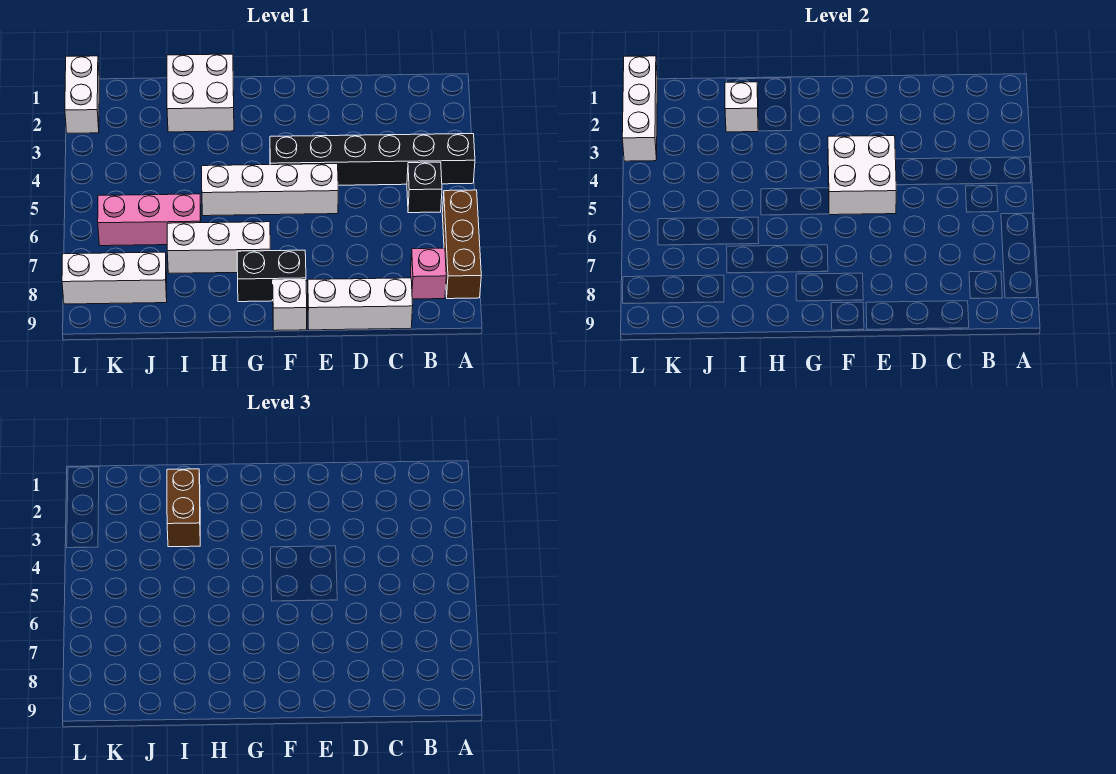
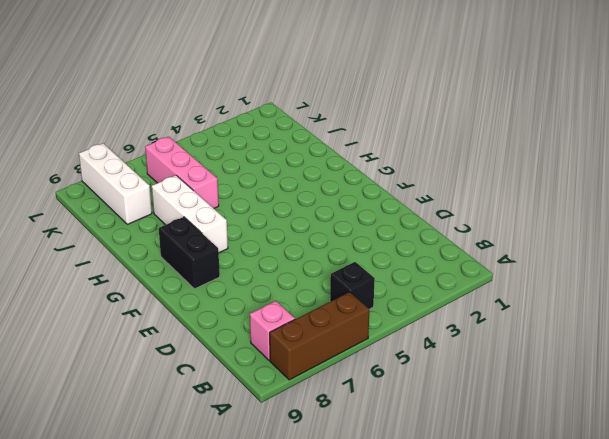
none -> black 1x6 brick [270,134,475,185]
none -> white 1x3 brick [308,278,413,330]
none -> white 1x4 brick [202,164,338,216]

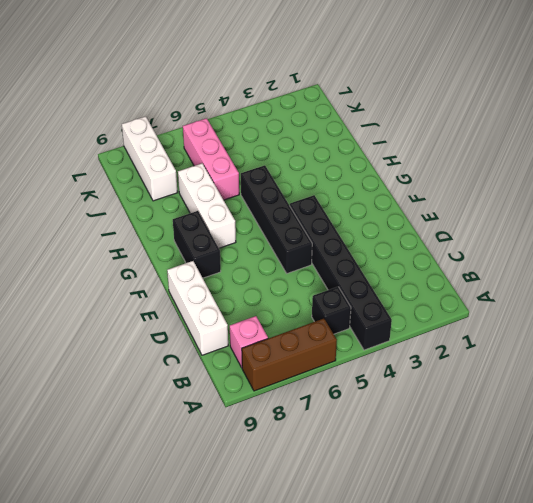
black 1x4 brick [241,165,312,273] -> white 1x4 brick [202,164,338,216]
none -> white 1x1 brick [273,280,307,331]
none -> white 2x2 brick [167,54,234,132]
none -> white 1x2 brick [65,56,99,133]

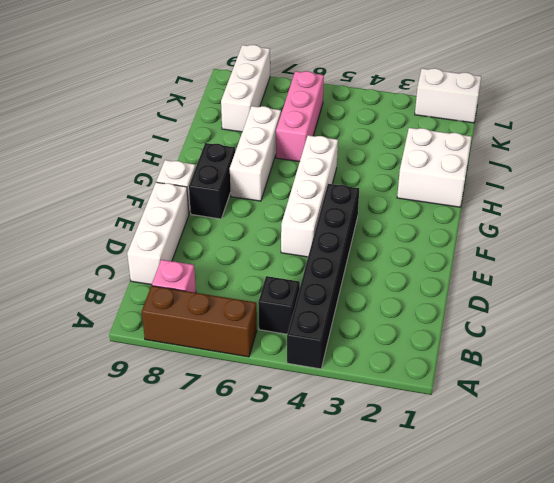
none -> white 2x2 brick [828,136,896,215]
none -> white 1x1 brick [725,82,758,132]
none -> white 1x3 brick [622,56,657,161]

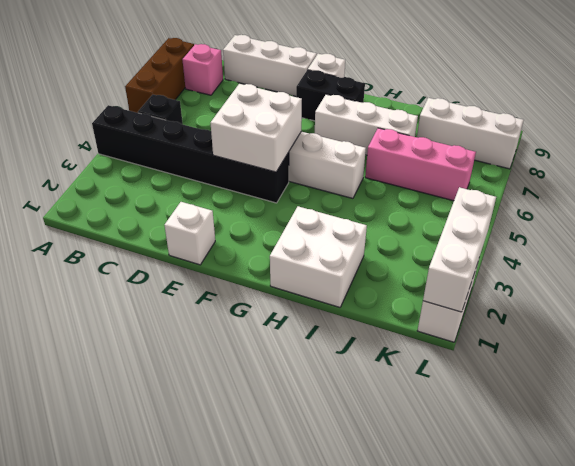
white 1x1 brick [165,202,215,265] -> white 1x1 brick moved to [725,82,758,132]
none -> brown 1x2 brick [167,469,200,547]

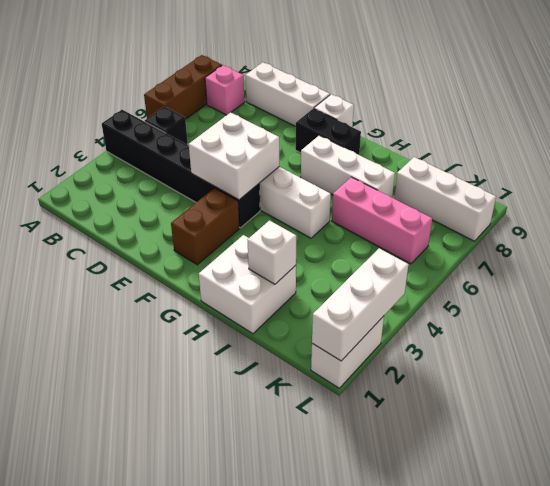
brown 1x2 brick [171,188,239,265] -> brown 1x2 brick moved to [167,469,200,547]

